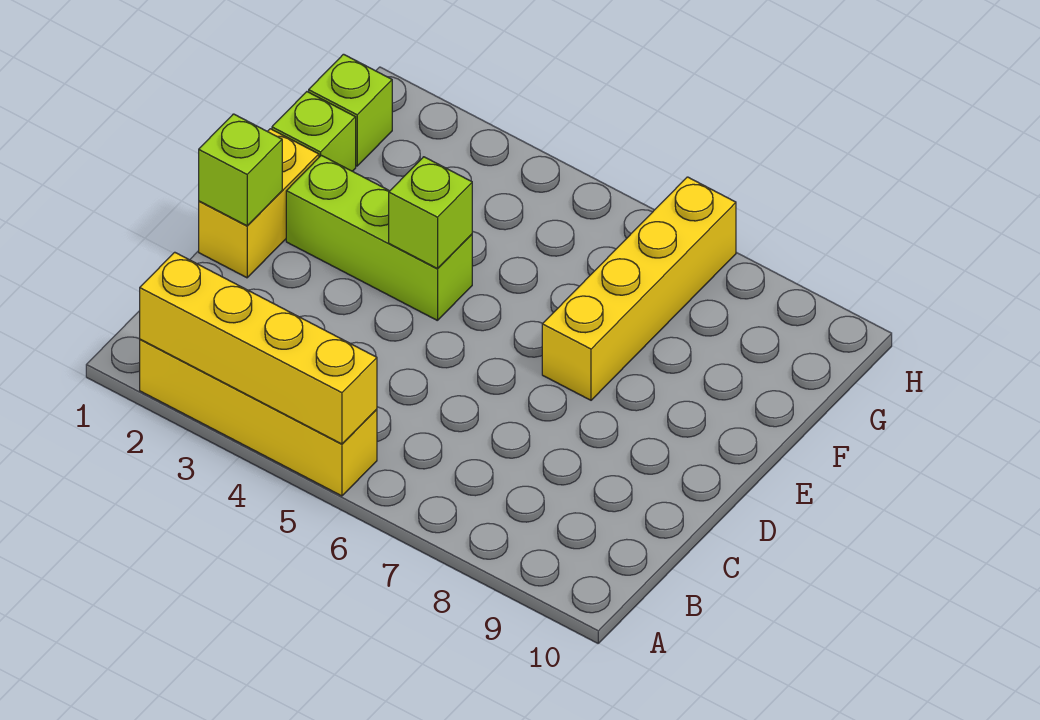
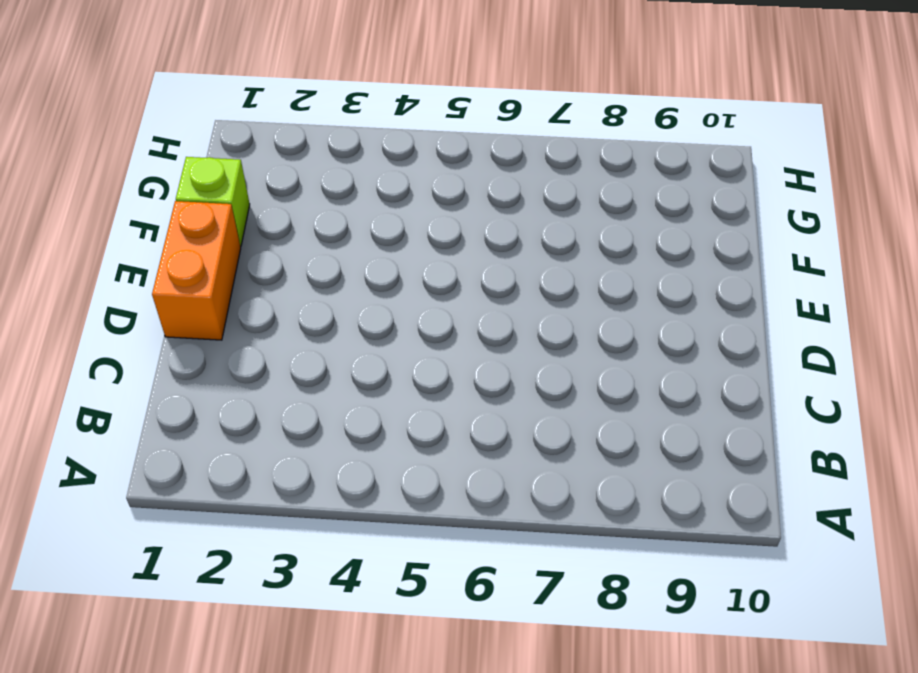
orange 1x2 brick [152,201,241,340] -> yellow 1x2 brick [199,129,319,278]
none -> yellow 1x4 brick [140,339,377,496]
none -> lime 1x3 brick [286,155,472,321]

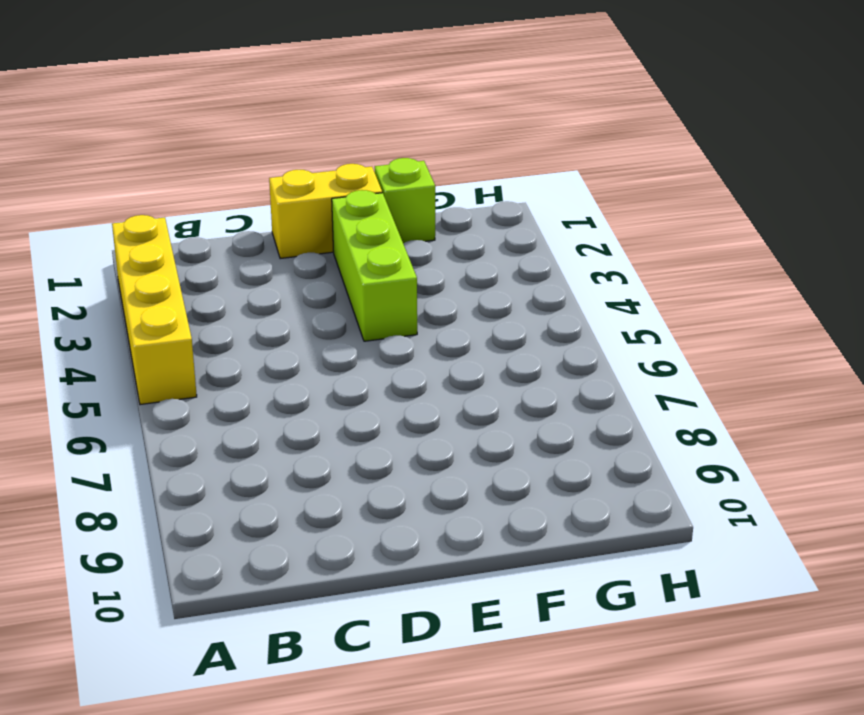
none -> yellow 1x4 brick [542,177,736,400]
none -> lime 1x1 brick [309,54,392,166]

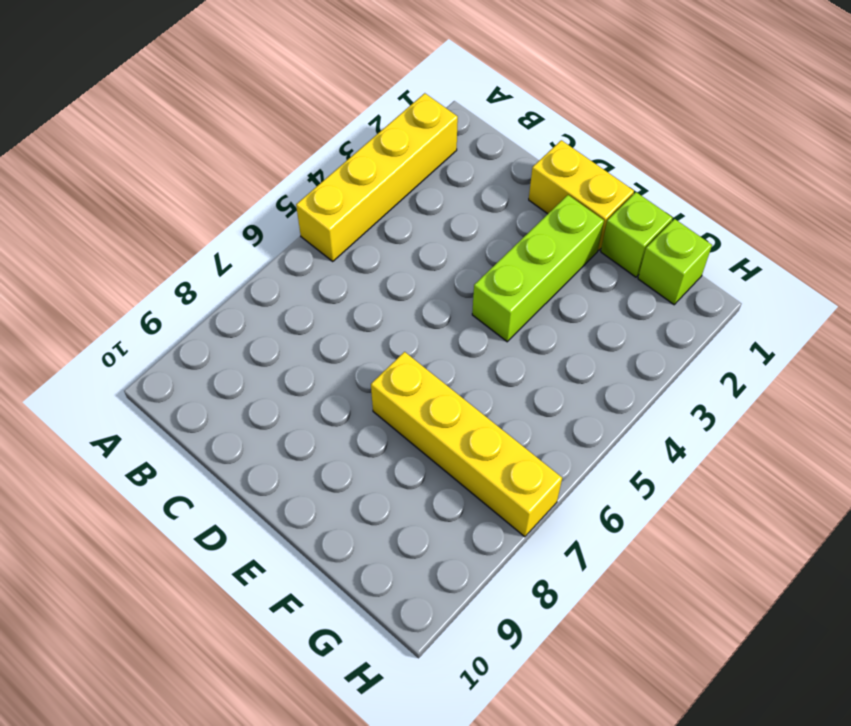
none -> yellow 1x4 brick [140,252,377,444]
none -> lime 1x1 brick [199,114,282,226]

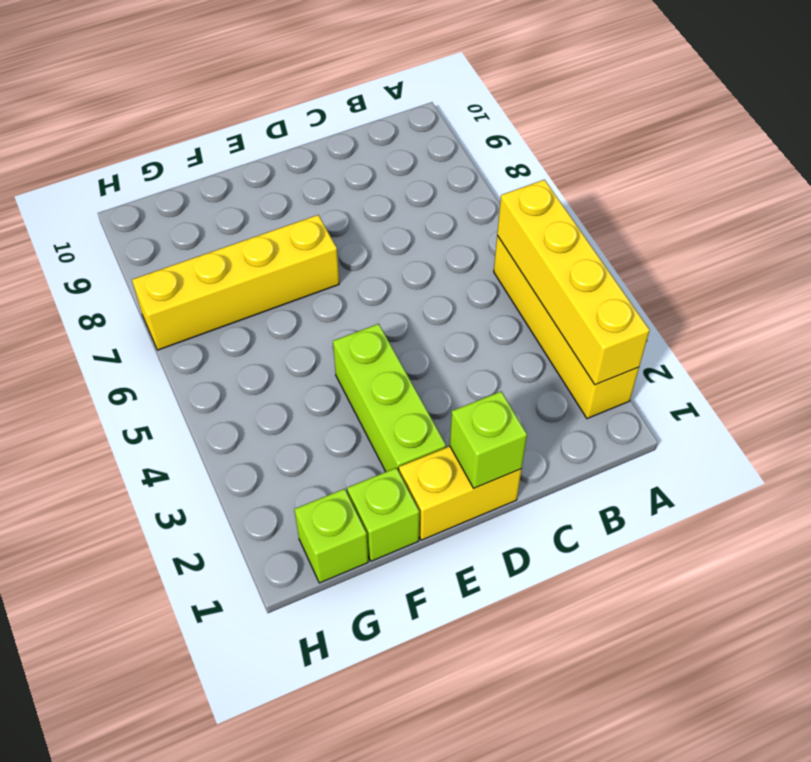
none -> lime 1x1 brick [389,157,472,269]

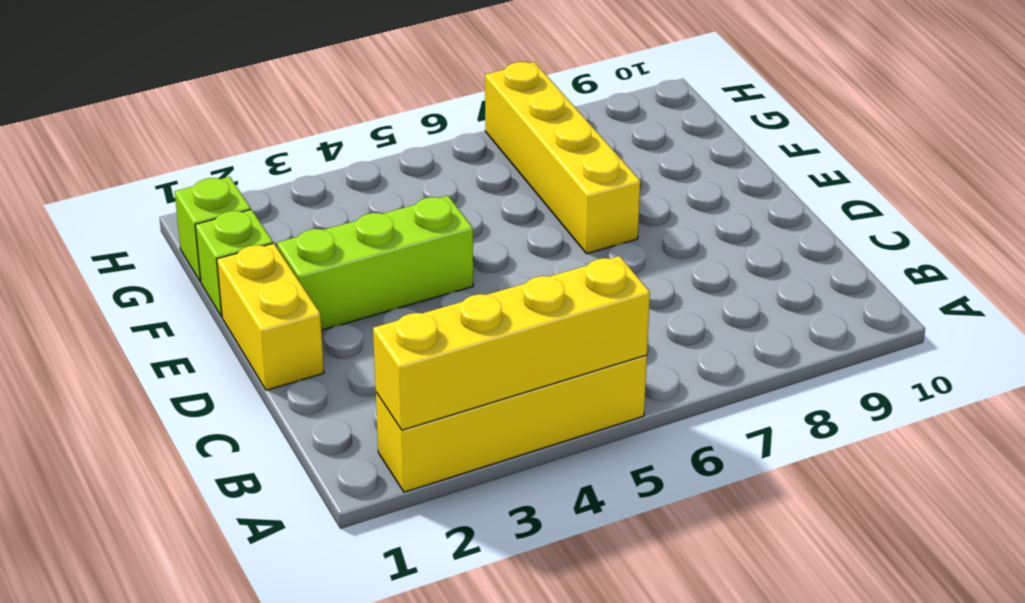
none -> lime 1x1 brick [199,114,282,226]
none -> lime 1x1 brick [389,157,472,269]

